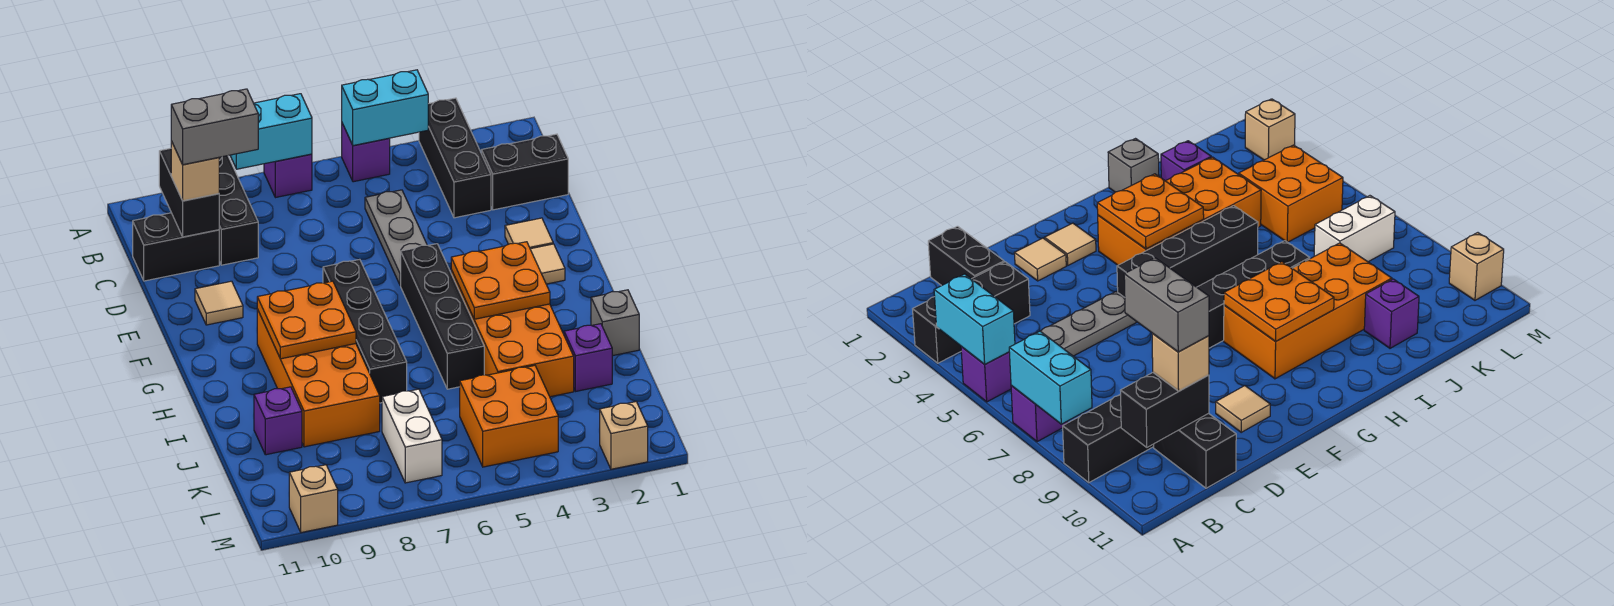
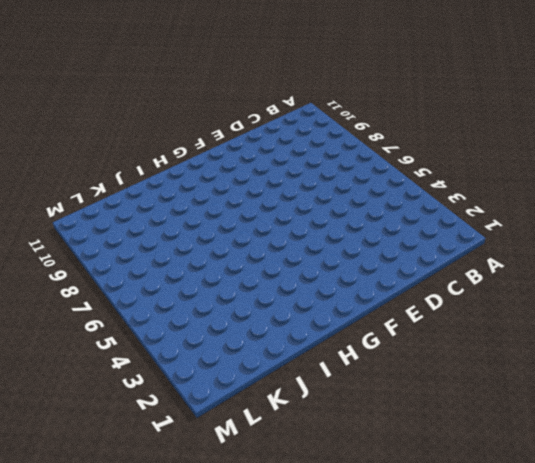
none -> black 1x3 brick [419,98,491,218]
none -> purple 1x1 brick [342,123,390,182]
none -> purple 1x1 brick [264,154,312,198]

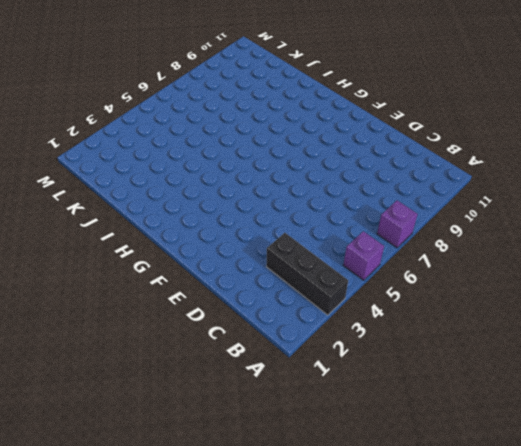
none -> black 1x3 brick [219,156,258,265]
none -> black 1x2 brick [481,134,568,210]
none -> grey 1x3 plate [365,190,427,286]

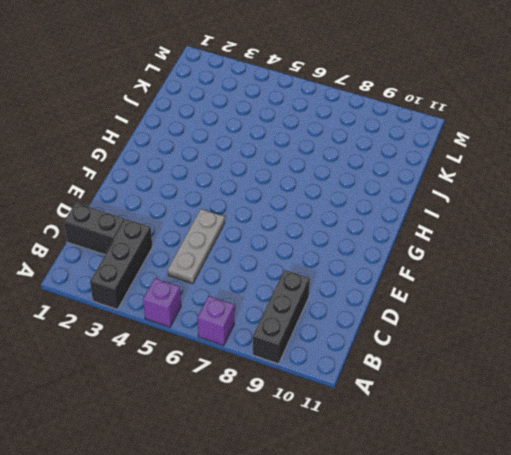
none -> black 1x2 brick [133,213,219,281]
none -> tan 1x1 tile [505,218,553,249]
none -> tan 1x1 tile [195,281,243,325]

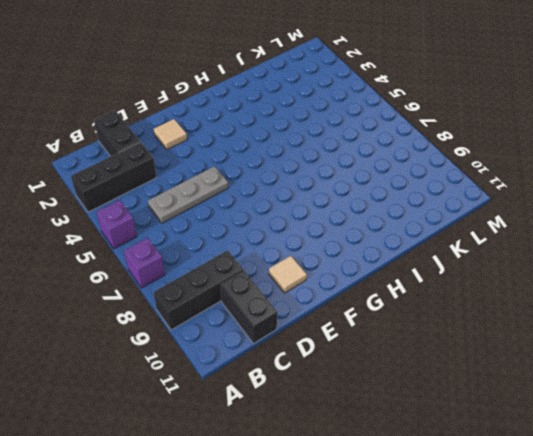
none -> tan 1x1 tile [530,244,565,284]
none -> black 1x4 brick [401,244,484,389]
none -> black 1x4 brick [323,259,407,403]

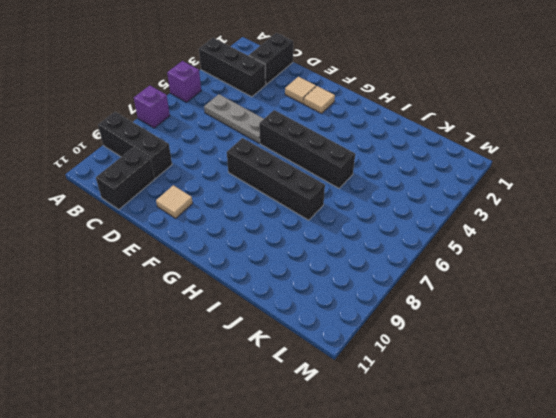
none -> orange 2x4 brick [451,270,574,397]
none -> orange 2x4 brick [257,309,380,447]
none -> grey 1x1 brick [591,290,639,356]

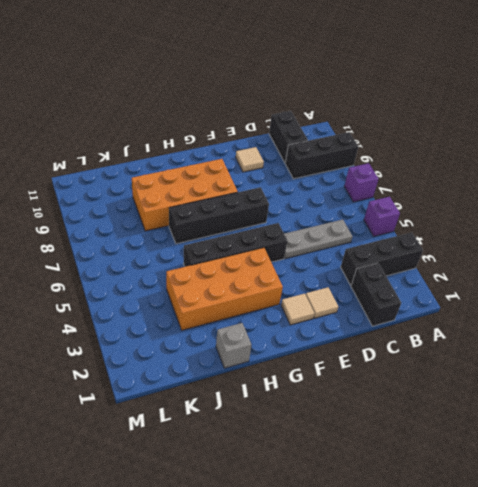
none -> purple 1x1 brick [564,324,612,391]
none -> purple 1x1 brick [254,387,302,455]
none -> orange 2x2 brick [460,366,558,467]

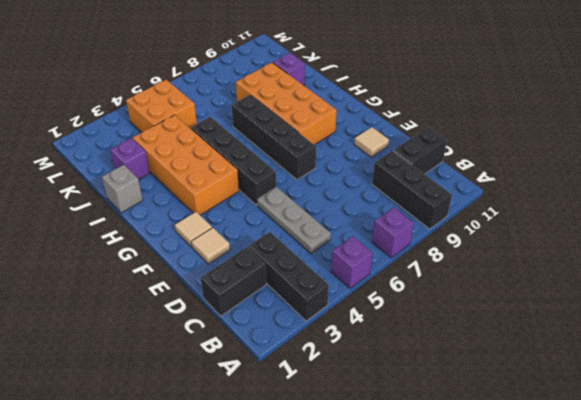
none -> white 1x2 brick [382,389,442,483]
none -> tan 1x1 brick [600,401,648,469]
none -> tan 1x1 brick [289,465,338,533]

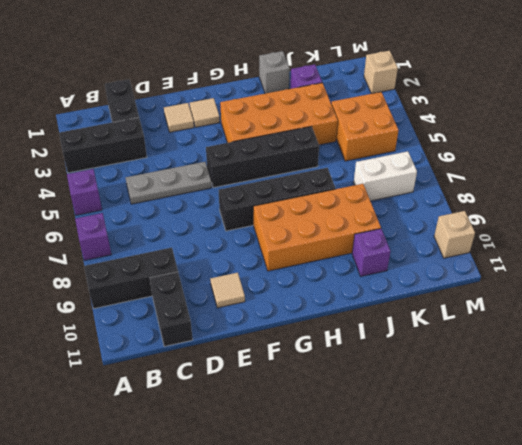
none -> cyan 1x2 brick [342,70,428,146]
none -> cyan 1x2 brick [230,94,312,169]
none -> black 1x2 brick [159,148,219,237]

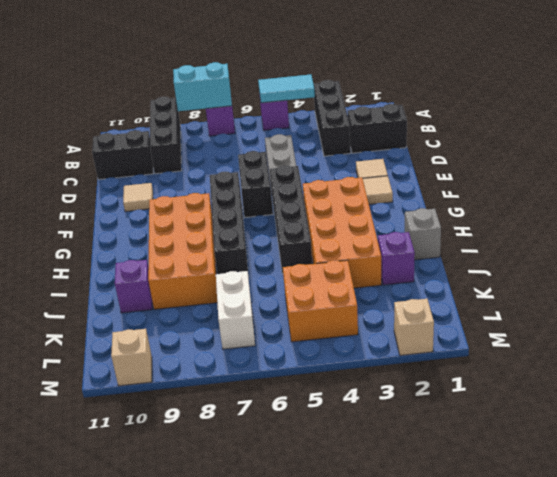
cyan 1x2 tile [258,74,315,103] -> cyan 1x2 brick [342,70,428,146]
black 1x2 brick [238,151,273,217] -> black 1x2 brick moved to [159,148,219,237]
none -> orange 2x2 plate [451,242,550,319]
none -> orange 2x2 plate [257,281,356,359]
none -> tan 1x1 brick [171,141,219,201]

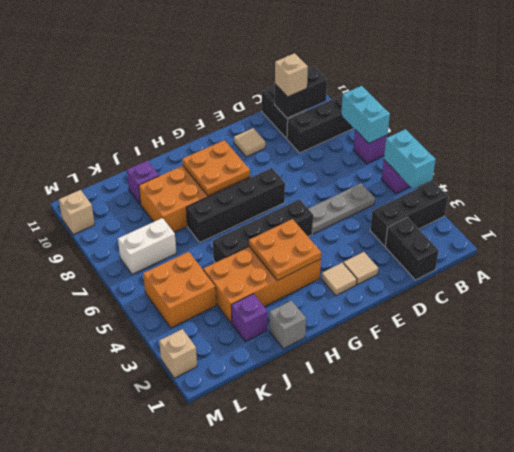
none -> grey 1x2 brick [171,89,258,165]

